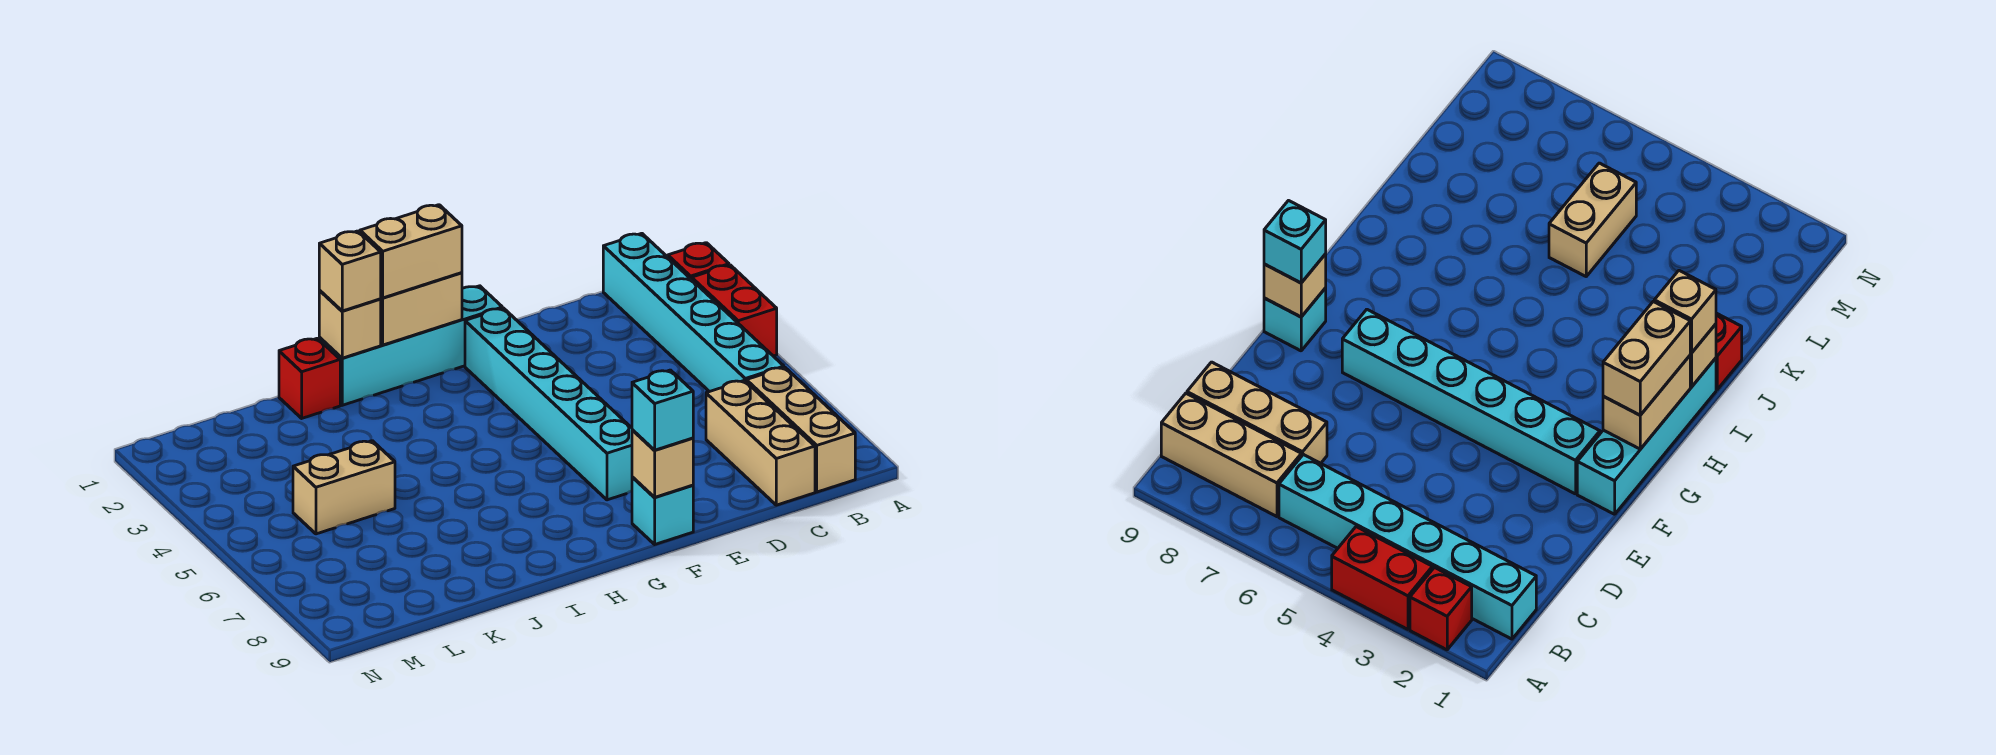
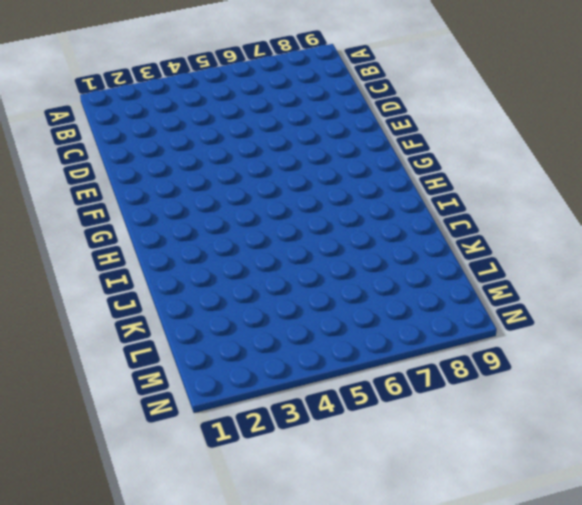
none -> red 1x1 brick [668,243,729,280]
none -> red 1x2 brick [692,265,777,356]
none -> cyan 1x6 brick [603,233,784,392]

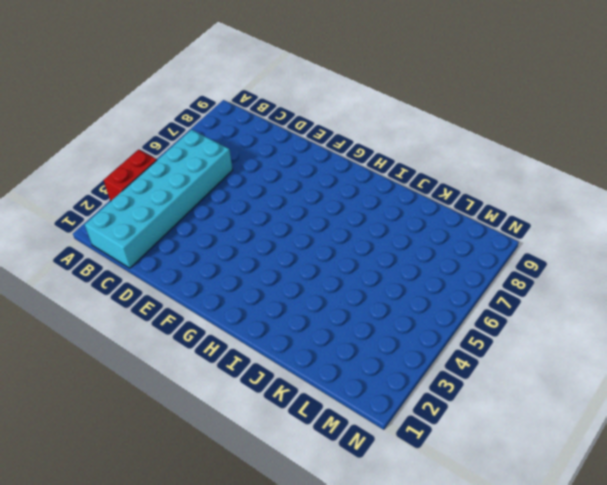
cyan 2x6 brick [85,130,233,268] -> cyan 1x6 brick [603,233,784,392]
none -> red 1x1 brick [668,243,729,280]
none -> tan 1x3 brick [746,367,855,492]
none -> tan 1x3 brick [706,380,815,505]

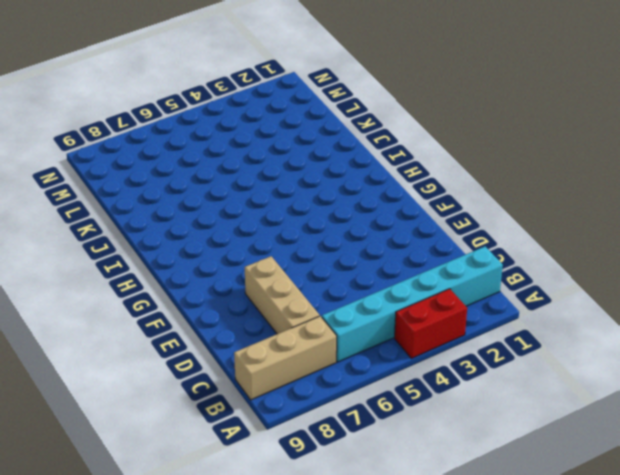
tan 1x3 brick [245,256,320,334] -> tan 1x3 brick turned to [706,380,815,505]
none -> red 1x1 brick [668,243,729,280]
none -> cyan 1x4 brick [319,286,502,405]
none -> cyan 1x6 brick [465,308,632,500]

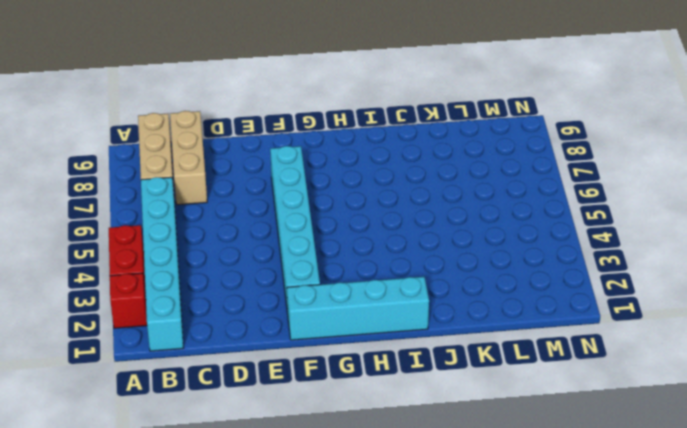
none -> cyan 1x1 brick [632,477,693,544]
none -> red 1x1 brick [279,338,340,418]
none -> tan 1x2 brick [293,441,395,534]

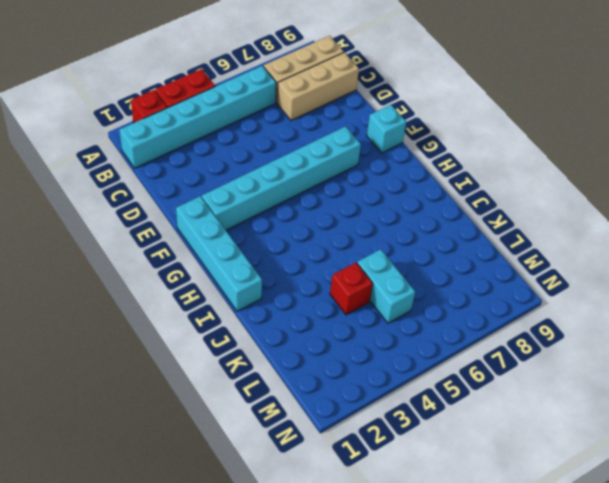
red 1x1 brick [330,263,373,315] -> red 1x1 brick moved to [279,338,340,418]
cyan 1x2 brick [357,249,415,323] -> tan 1x2 brick [293,441,395,534]
none -> tan 1x1 brick [632,430,693,497]
none -> tan 1x2 brick [381,273,462,345]
none -> tan 1x1 brick [319,291,381,358]

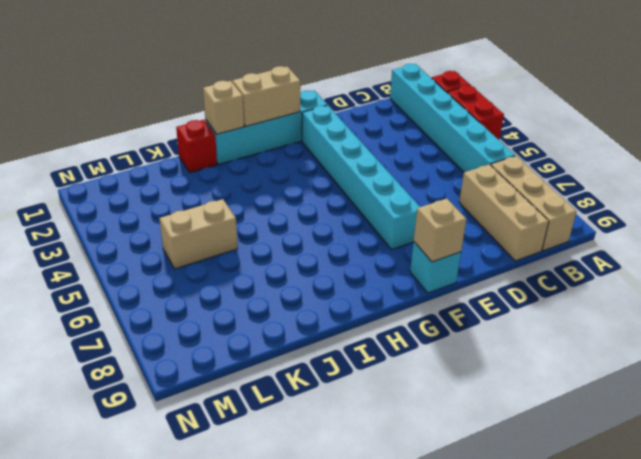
none -> cyan 1x1 brick [632,370,693,450]
none -> tan 1x2 brick [360,205,462,298]
none -> tan 1x1 brick [319,231,381,311]

